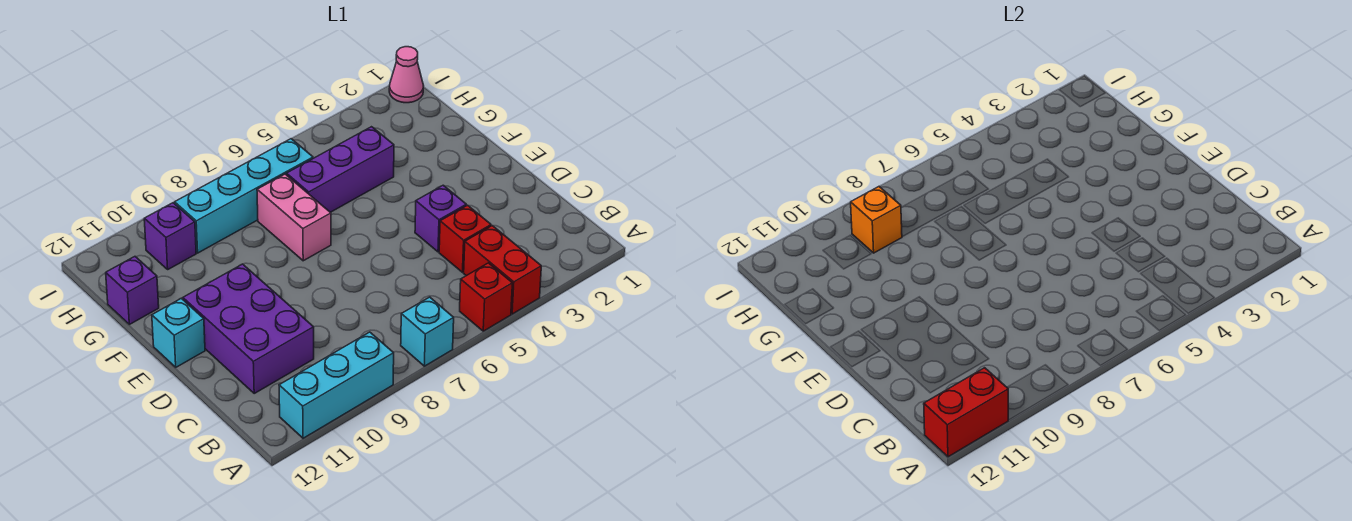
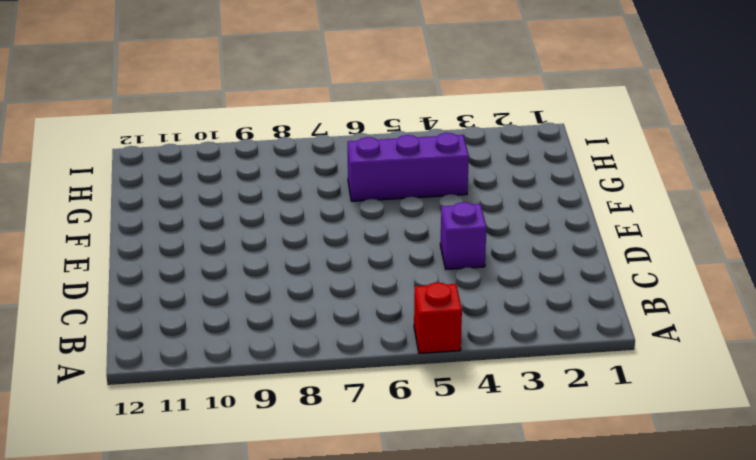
none -> red 1x2 brick [464,226,541,314]
none -> cyan 1x1 brick [401,297,454,366]
none -> cyan 1x3 brick [279,332,394,438]

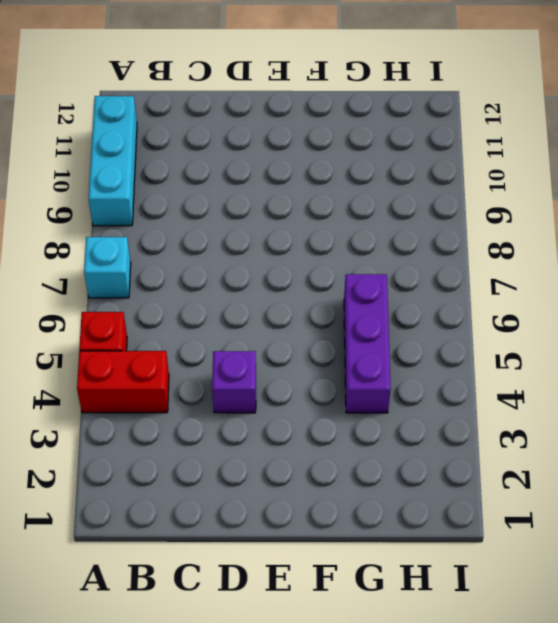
none -> red 1x1 brick [439,205,491,272]
none -> purple 2x3 brick [183,264,314,393]
none -> cyan 1x1 brick [152,298,205,367]

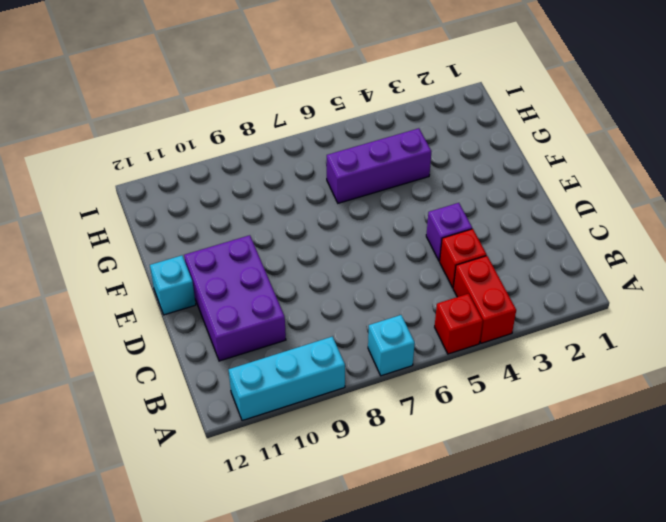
none -> pink 1x2 brick [257,174,331,261]
none -> purple 1x1 brick [106,257,159,324]
none -> cyan 1x4 brick [175,139,313,253]

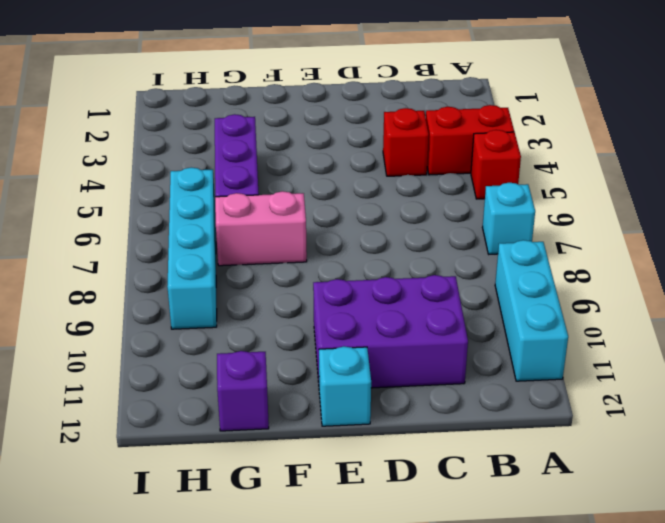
none -> purple 1x1 brick [415,185,467,252]
none -> purple 1x1 brick [144,203,196,269]
none -> pink 1x1 cone [389,47,424,103]

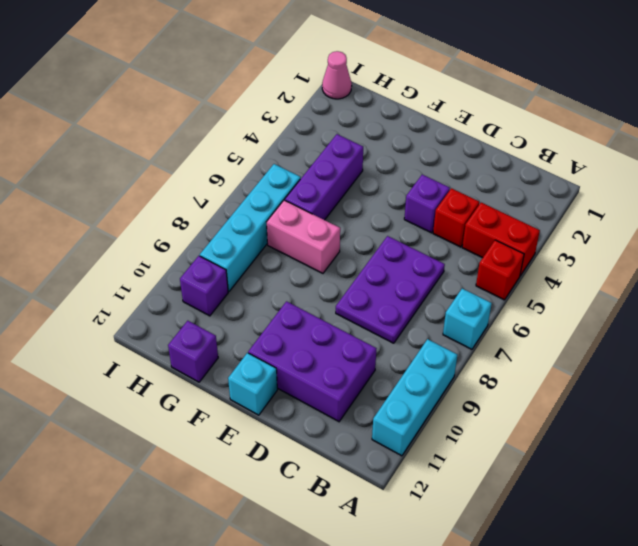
purple 2x3 plate [336,236,445,343] -> none
none -> red 1x2 brick [924,368,1008,457]
none -> orange 1x1 brick [851,187,902,253]

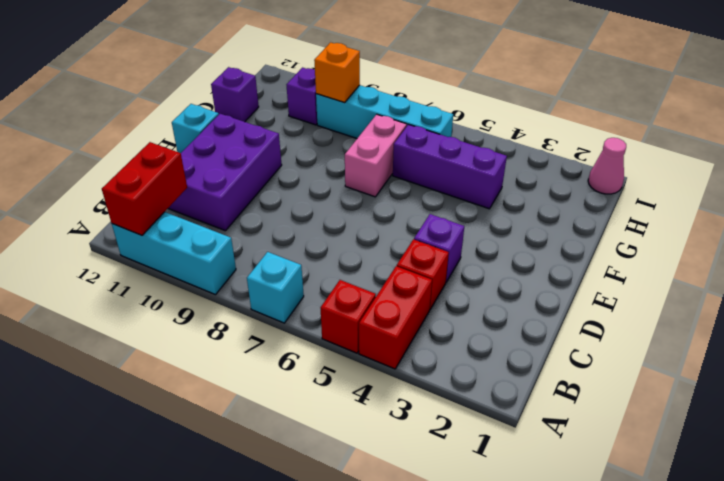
red 1x2 brick [102,142,187,235] -> red 1x2 brick turned to [924,368,1008,457]

